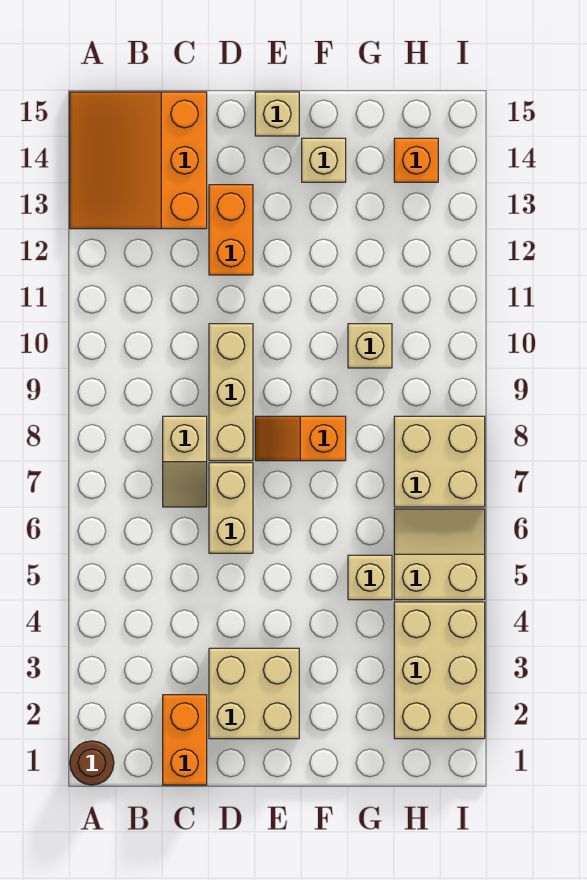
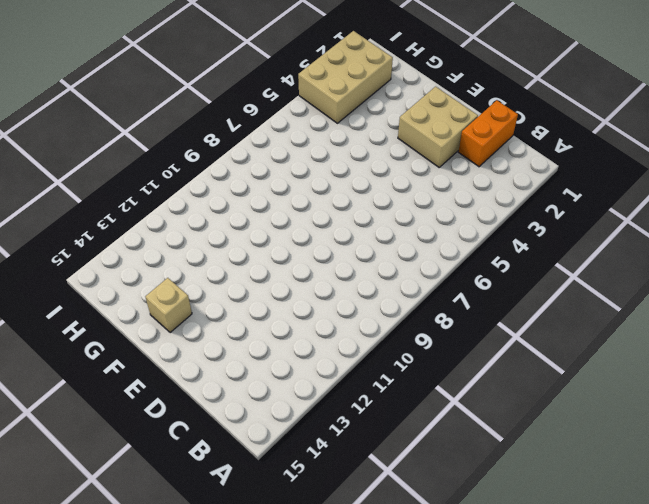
none -> brown 1x1 round brick [70,741,114,785]
none -> orange 3x3 slope [70,92,207,229]
none -> tan 1x2 slope [163,416,207,507]

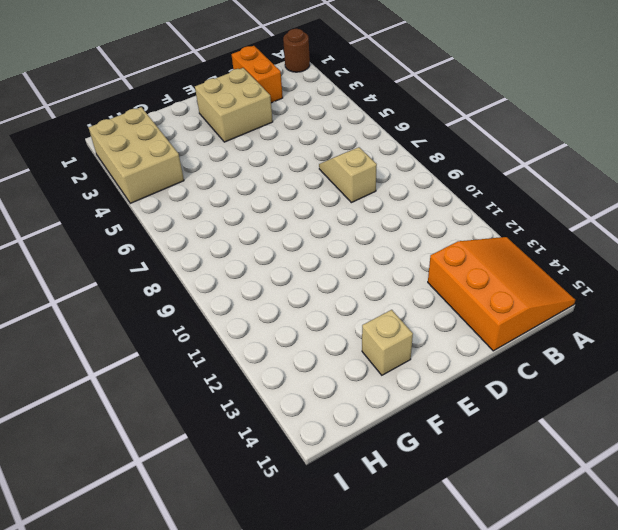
none -> tan 1x2 brick [209,463,253,553]
none -> tan 1x3 brick [209,324,253,461]
none -> orange 1x2 brick [209,185,253,275]

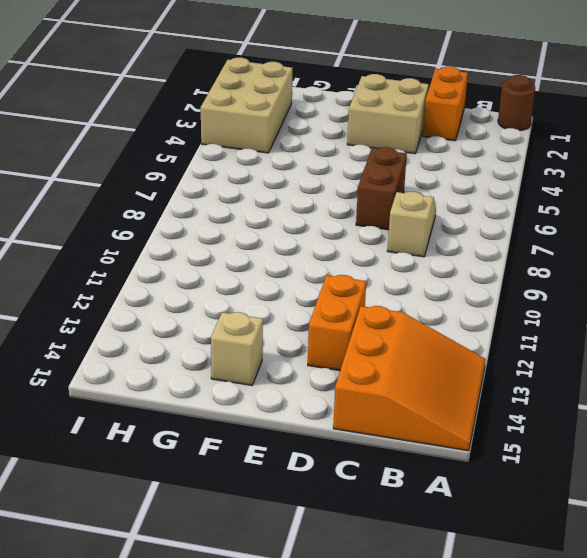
brown 1x2 brick [356,147,407,230] -> tan 1x2 brick [209,463,253,553]
none -> tan 1x3 brick [209,324,253,461]
none -> orange 1x2 slope [255,416,346,461]
none -> tan 1x1 brick [255,92,299,136]

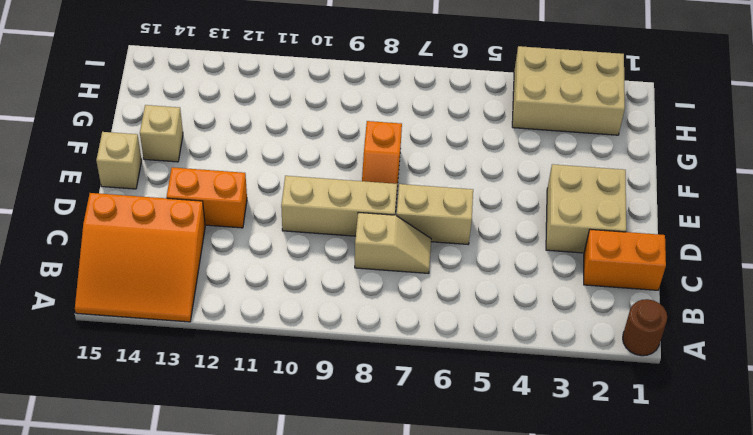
none -> tan 1x1 brick [348,555,392,600]
none -> tan 1x1 brick [348,324,392,368]
none -> tan 2x2 slope [394,509,485,600]

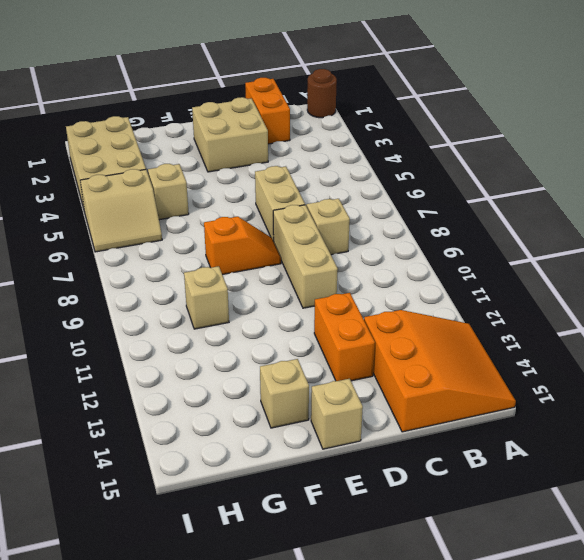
none -> tan 2x2 brick [394,416,485,507]
none -> orange 1x1 brick [394,138,438,182]

